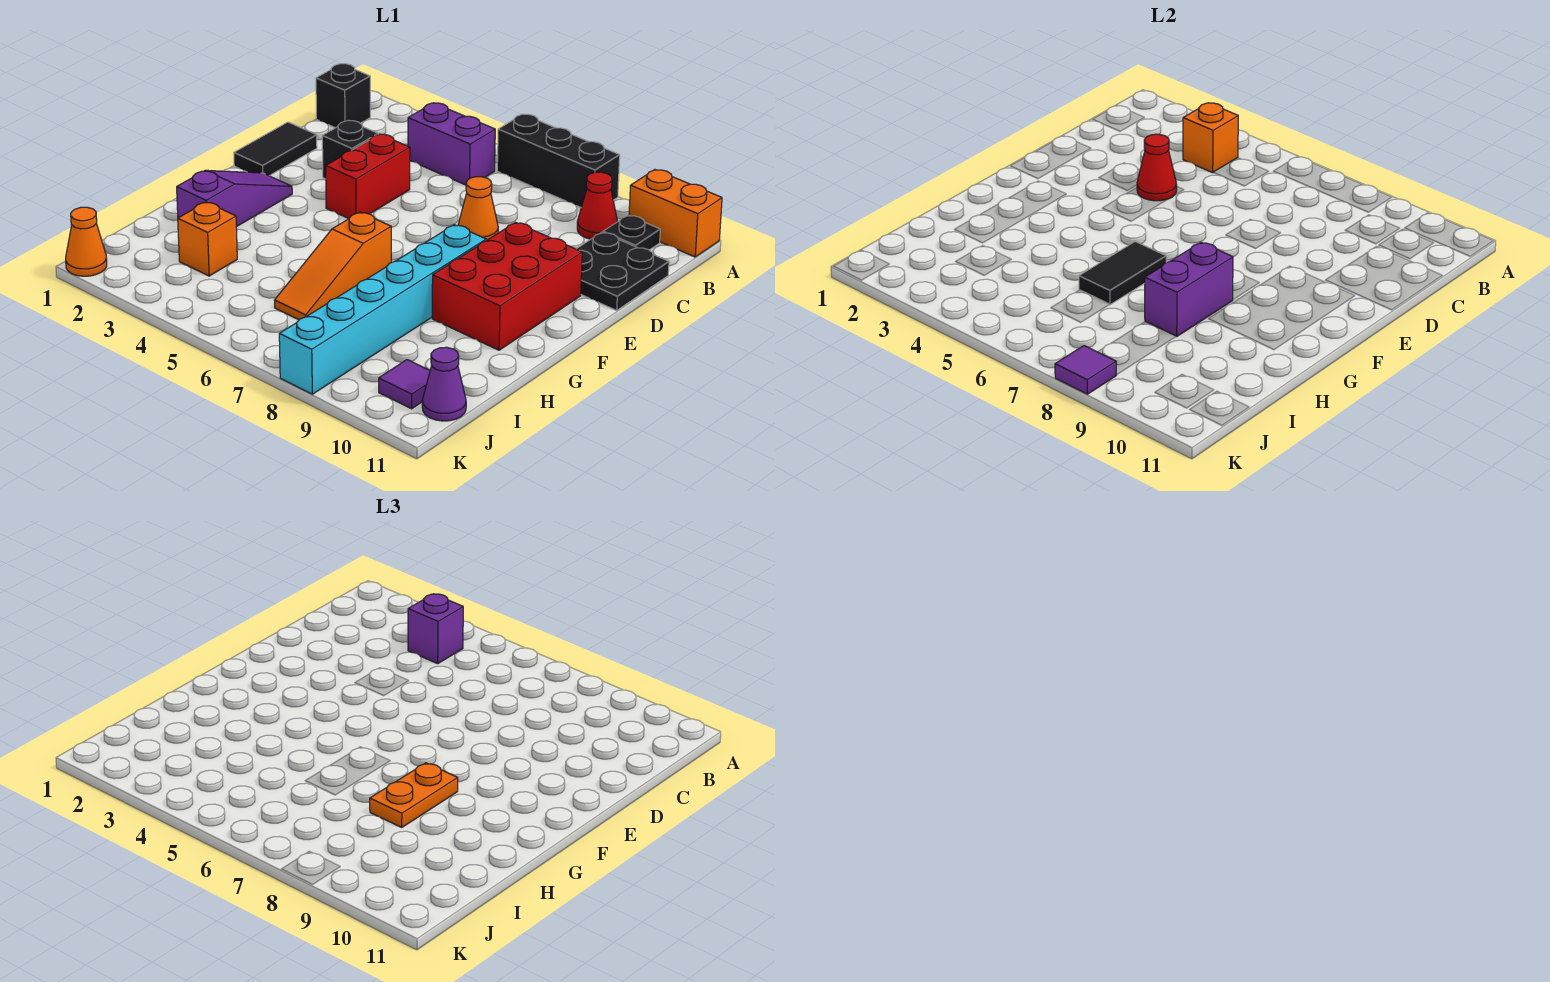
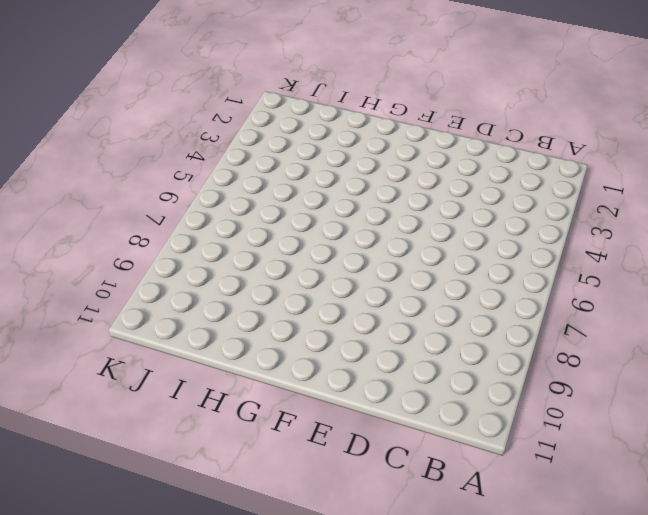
none -> black 1x3 brick [497,114,620,207]
none -> orange 1x2 brick [629,170,722,257]
none -> black 1x1 brick [316,64,370,128]

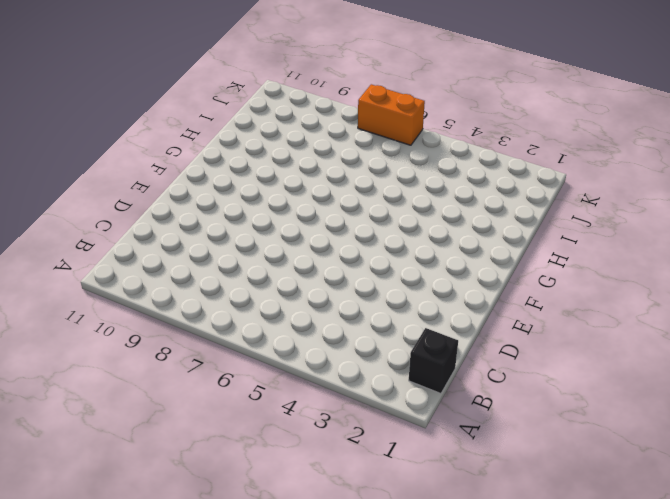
orange 1x2 brick [358,84,425,145] -> orange 1x2 brick moved to [629,170,722,257]
none -> black 1x3 brick [497,114,620,207]
none -> purple 1x2 brick [408,103,495,185]
none -> red 1x1 cone [577,172,618,239]

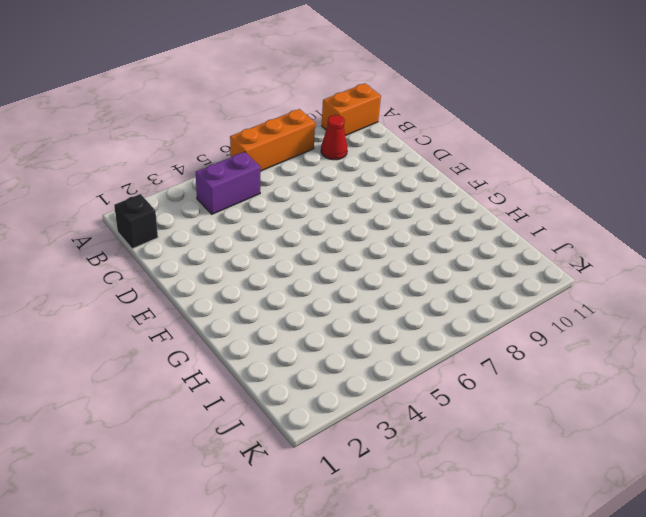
orange 1x3 brick [230,109,315,171] -> black 1x3 brick [497,114,620,207]
none -> black 1x1 plate [603,215,660,250]
none -> black 2x2 plate [577,232,669,310]
none -> black 1x2 tile [234,122,317,176]

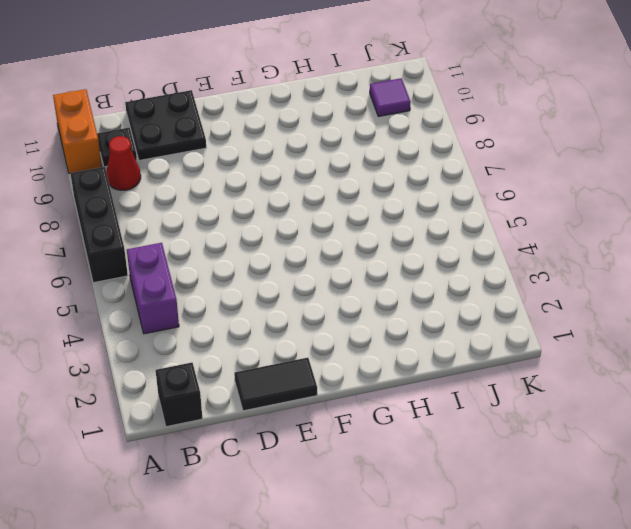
none -> black 1x1 brick [322,121,378,179]
none -> red 1x2 brick [326,134,410,219]
none -> orange 1x1 cone [458,177,498,241]

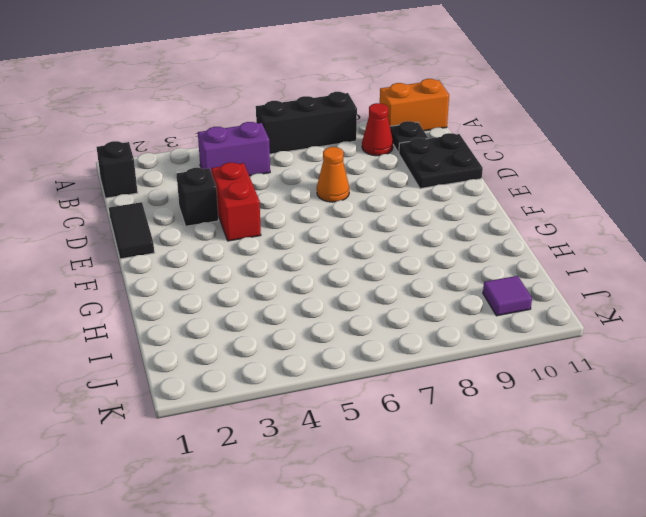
none -> red 2x3 brick [432,222,582,350]
none -> purple 1x3 slope [177,170,292,227]
none -> cyan 1x6 brick [279,225,486,394]

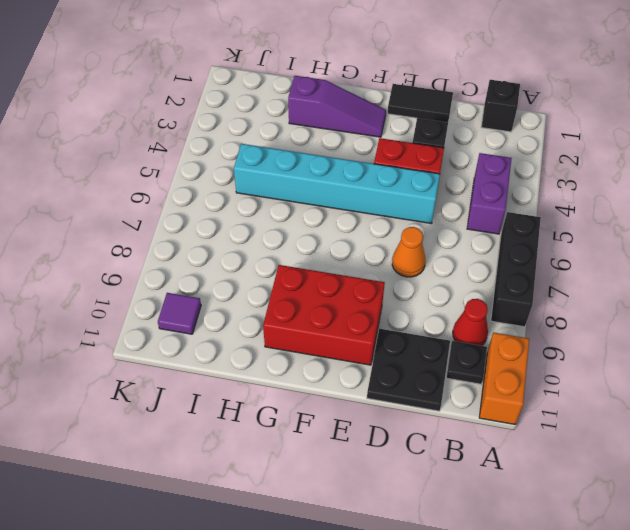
cyan 1x6 brick [234,144,440,224] -> cyan 1x6 brick moved to [279,225,486,394]
none -> orange 1x3 slope [274,212,391,320]
none -> orange 1x1 brick [178,202,237,276]
none -> purple 1x1 cone [422,347,466,421]

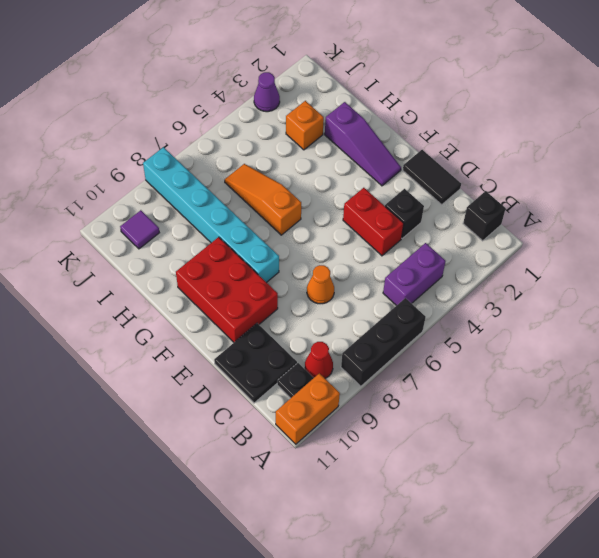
purple 1x1 cone [254,72,280,112] -> purple 1x1 cone moved to [422,347,466,421]
none -> orange 1x1 cone [66,207,107,276]
none -> orange 1x1 brick [1183,103,1238,173]
none -> red 1x1 cone [1137,134,1177,201]

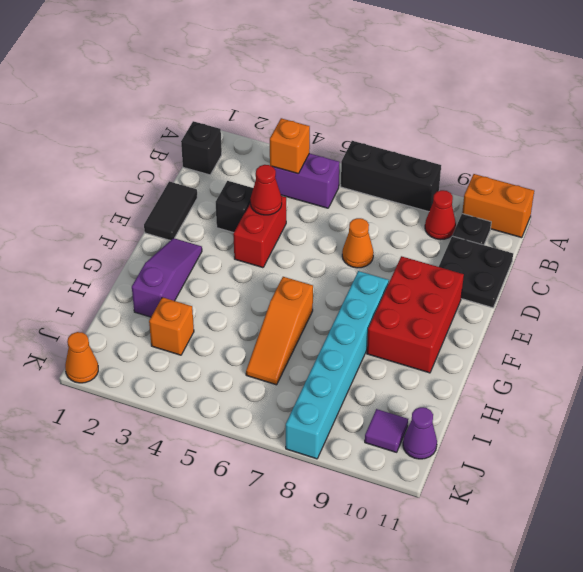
none -> black 1x2 tile [1079,242,1166,305]
none -> purple 1x2 brick [1145,242,1233,336]
none -> purple 1x1 tile [1055,346,1116,394]

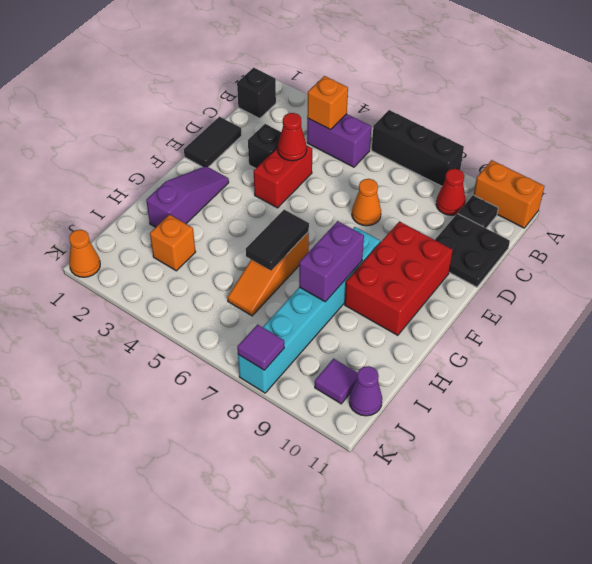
none -> purple 1x1 brick [408,594,463,664]
none -> orange 1x2 plate [370,763,458,827]

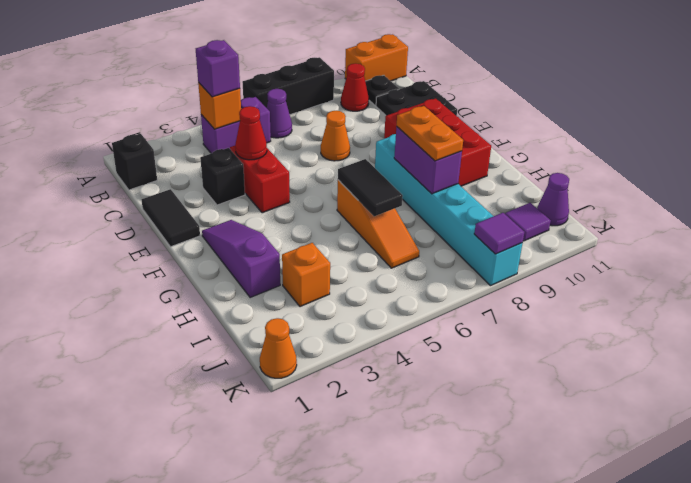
purple 1x1 cone [267,89,292,138] -> none

